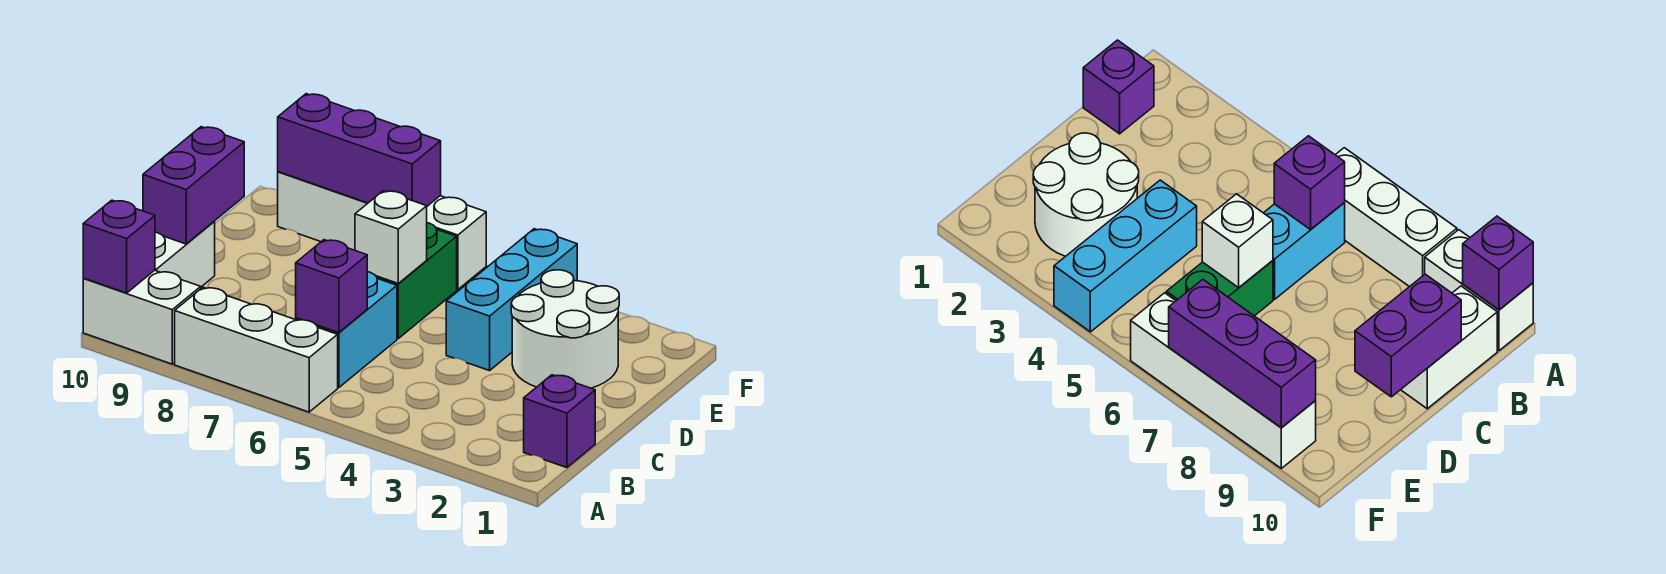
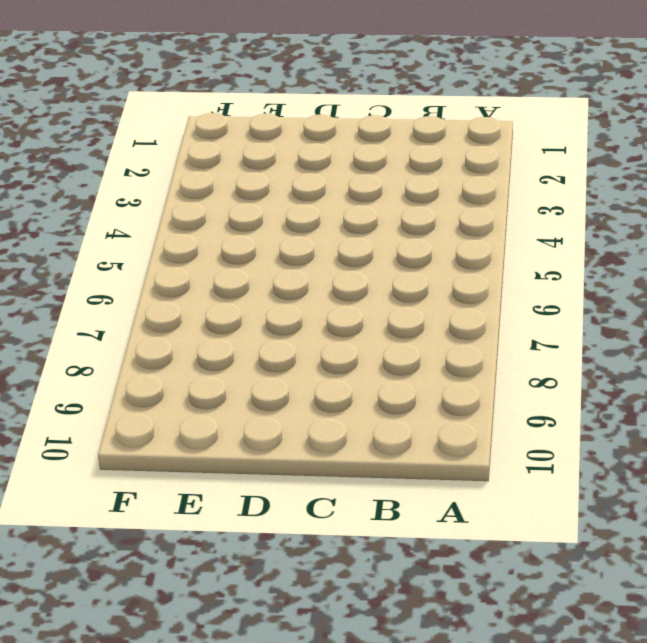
none -> white 1x3 brick [175,287,338,412]
none -> white 1x2 brick [83,270,201,364]
none -> purple 1x1 brick [524,375,595,468]

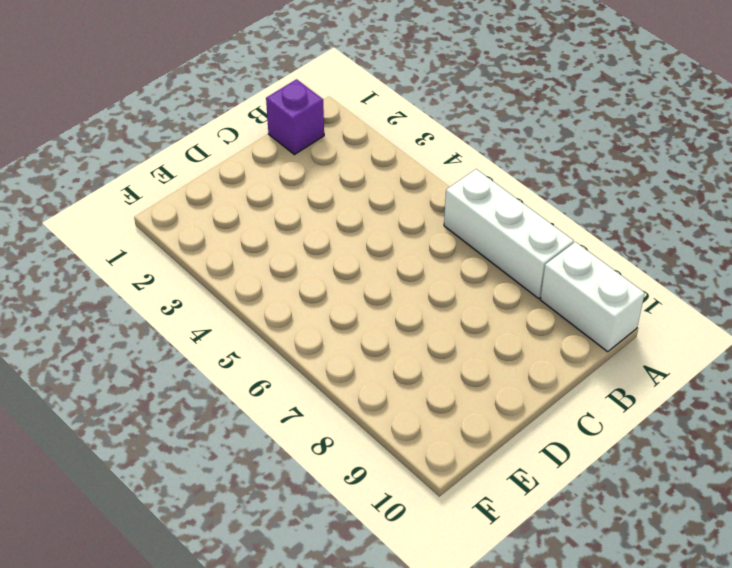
none -> cyan 1x2 brick [296,272,397,388]
none -> white 1x2 brick [155,222,215,287]
none -> white 2x2 round brick [511,270,619,388]

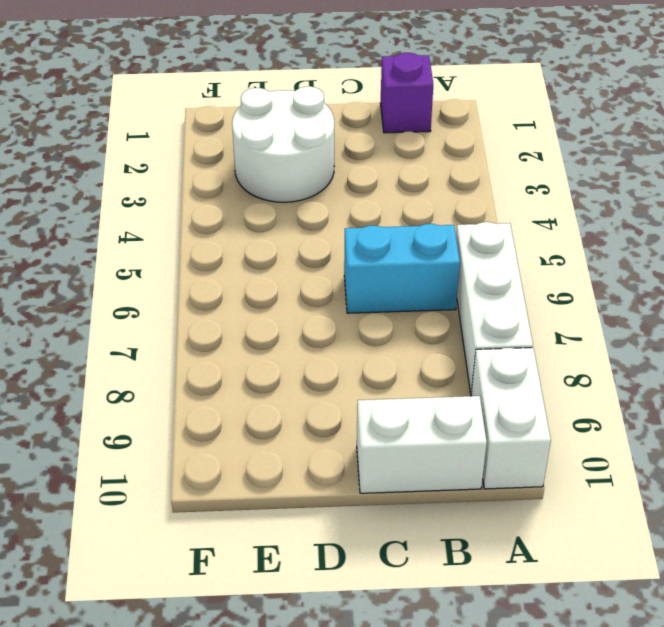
none -> cyan 1x3 brick [446,229,577,371]
none -> green 1x2 brick [376,223,457,338]
none -> white 1x4 brick [278,172,486,290]

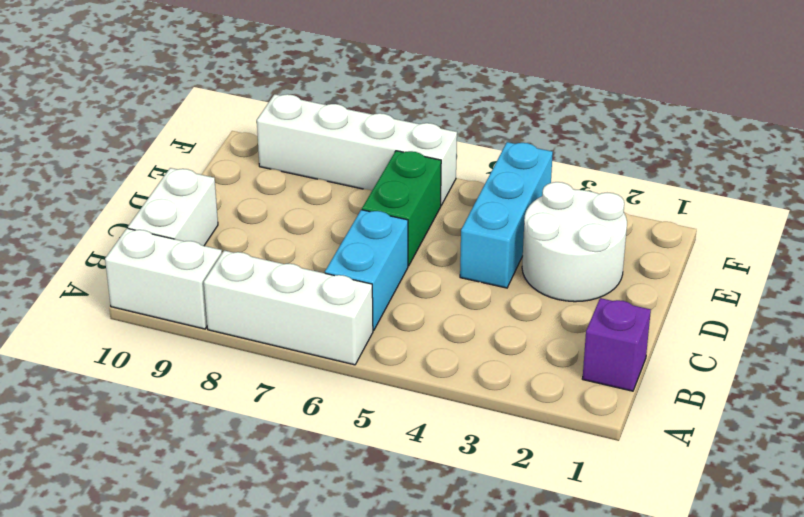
none -> purple 1x1 brick [83,200,155,293]
none -> purple 1x1 brick [296,240,367,333]
none -> purple 1x2 brick [143,127,244,244]

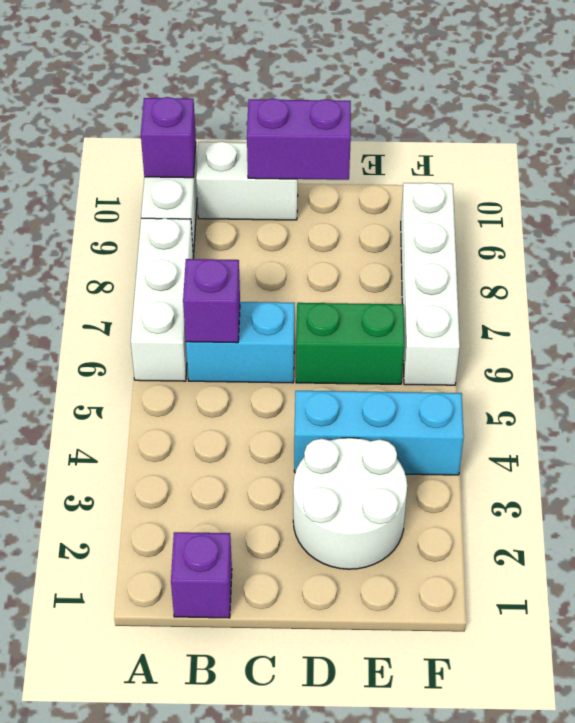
none -> white 1x1 brick [355,191,427,283]
none -> purple 1x3 brick [278,94,441,206]

